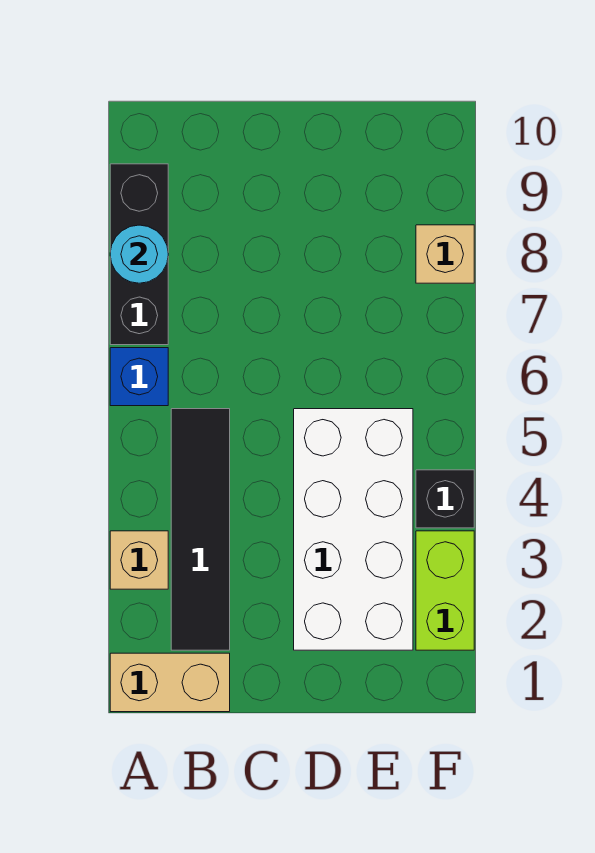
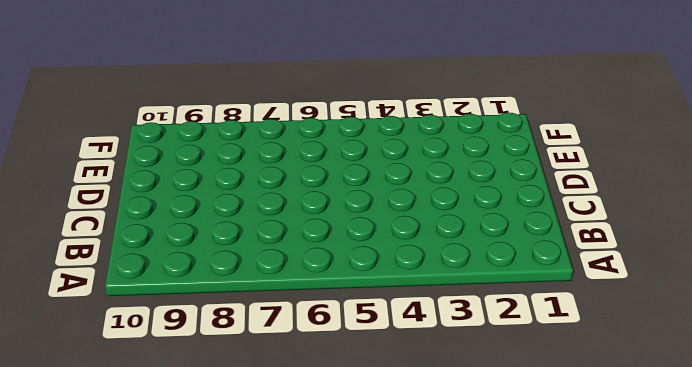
none -> tan 1x2 brick [110,653,230,712]
none -> tan 1x1 brick [110,531,168,589]

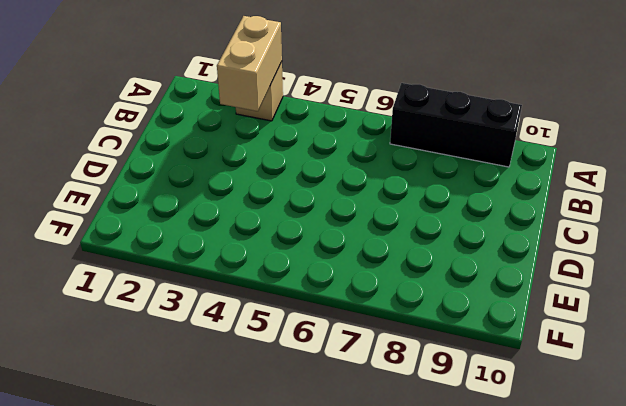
tan 1x2 brick [217,16,282,111] -> tan 1x2 brick moved to [110,653,230,712]
none -> blue 1x1 brick [110,348,168,406]
none -> black 1x4 tile [171,409,230,650]

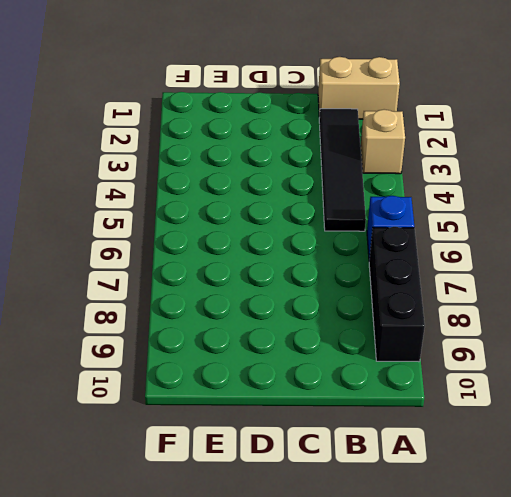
none -> white 2x4 brick [294,409,413,650]
none -> lime 1x2 brick [416,531,474,650]

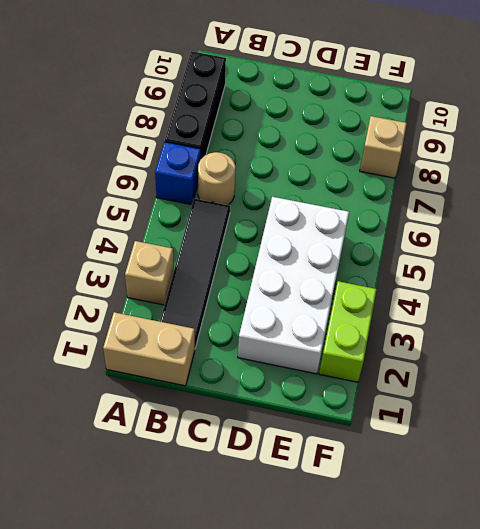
tan 1x1 round brick [198,152,236,205] -> none
none -> black 1x1 brick [416,470,474,528]
none -> cyan 1x1 round brick [110,225,168,283]

